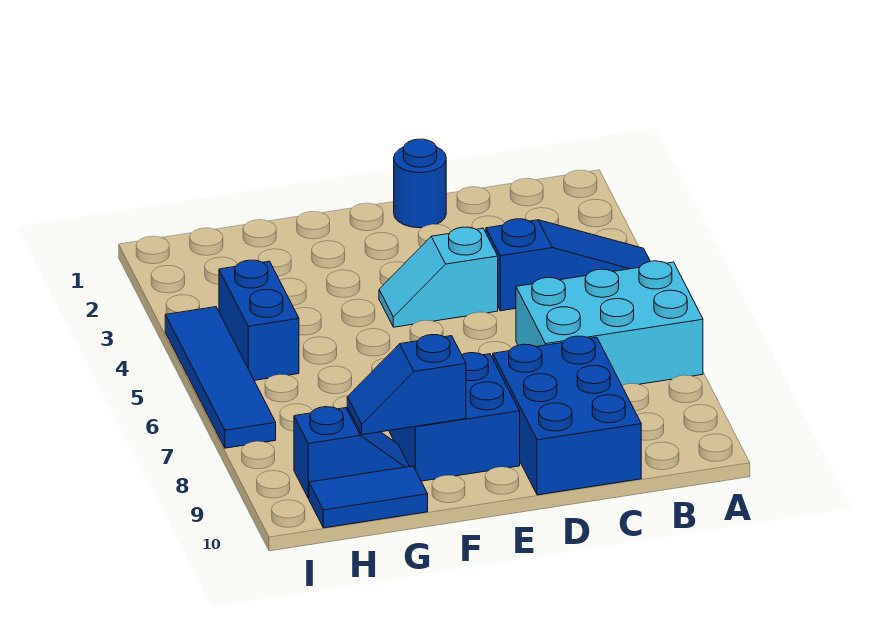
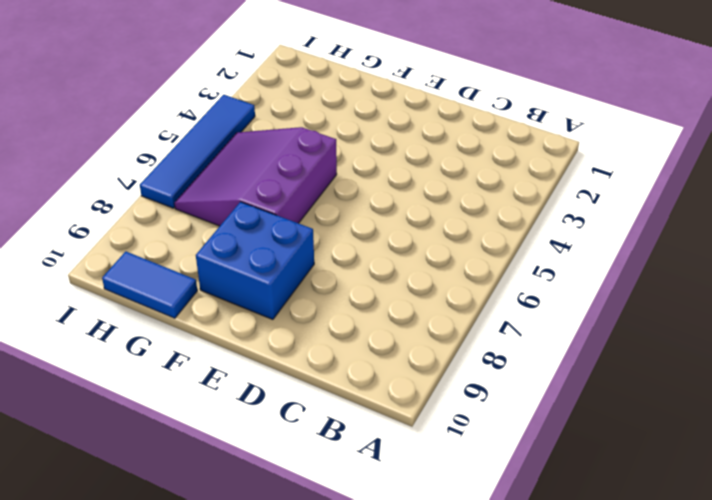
purple 3x3 slope [174,127,337,226] -> blue 1x2 brick [219,260,299,380]
none -> blue 1x3 slope [486,219,650,311]
none -> cyan 2x3 brick [516,261,703,385]

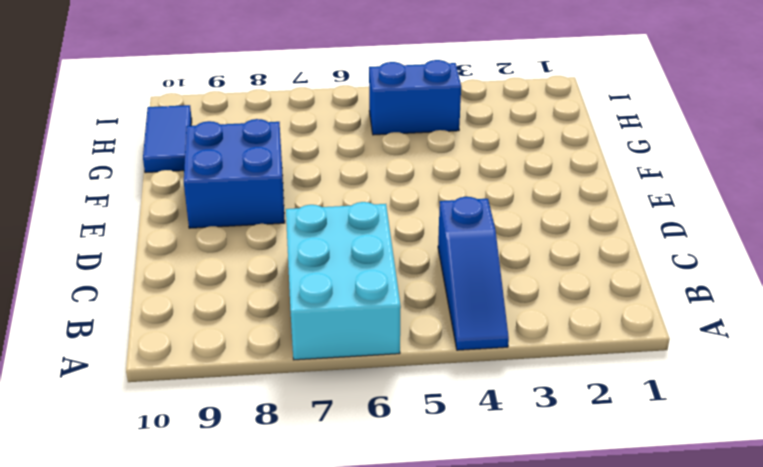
none -> blue 2x3 brick [493,336,641,495]
none -> blue 1x1 round brick [394,139,446,228]

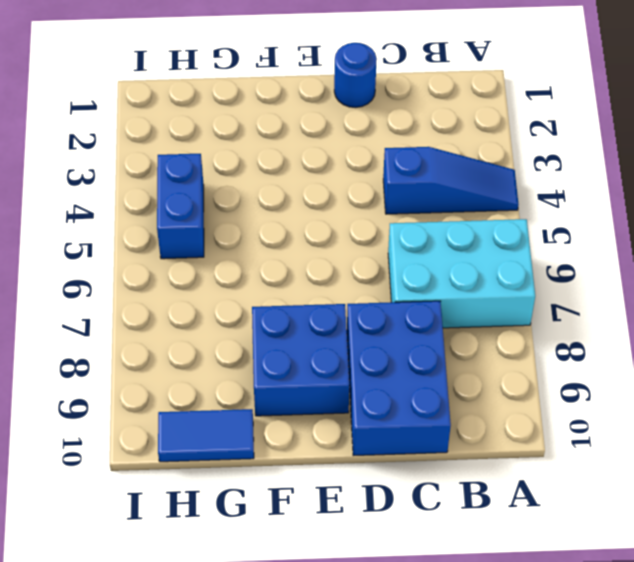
none -> cyan 1x2 slope [379,227,498,327]
none -> blue 1x2 slope [294,407,410,499]

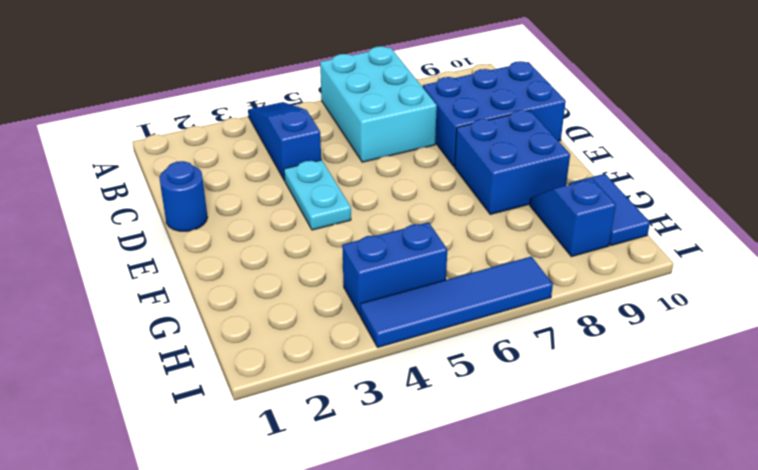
cyan 1x2 plate [284,160,351,230] -> cyan 1x2 slope [379,227,498,327]
none -> blue 1x2 slope [347,335,466,435]

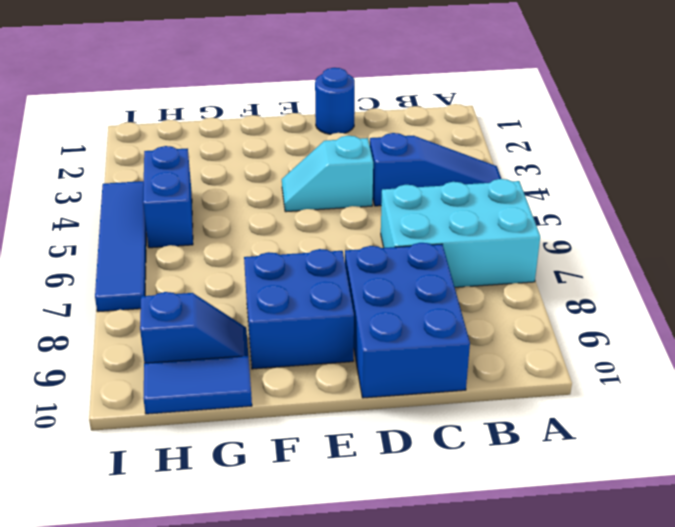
none -> blue 1x2 slope [347,335,466,435]

